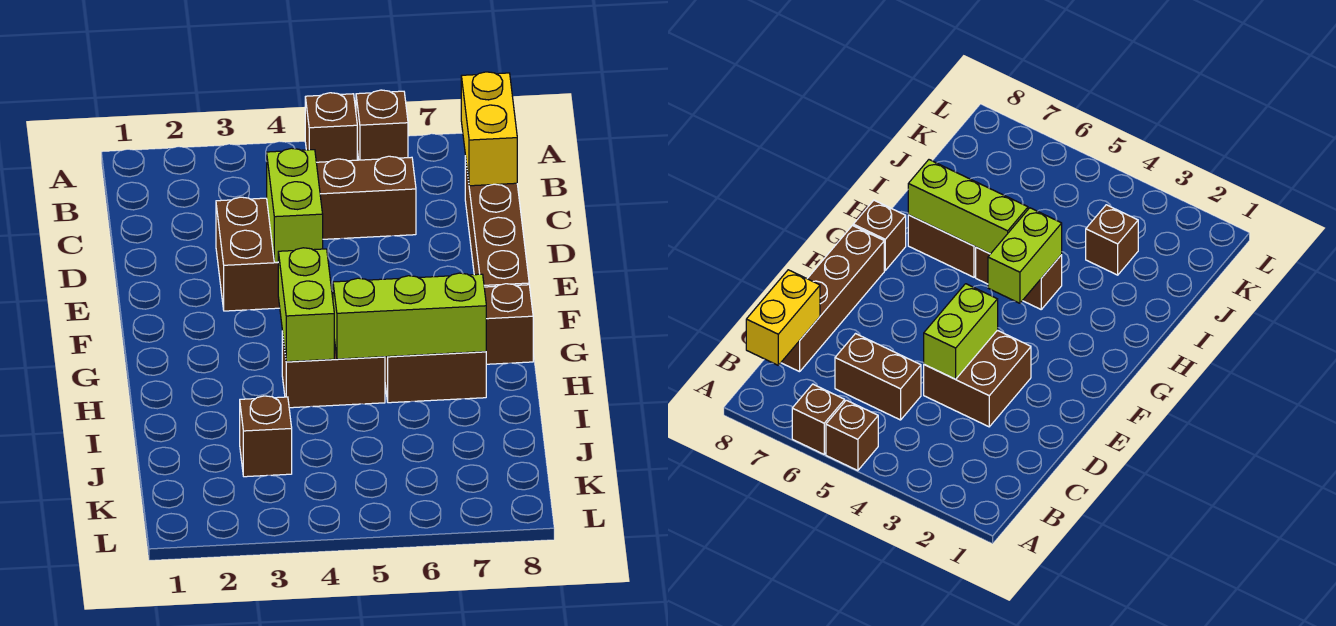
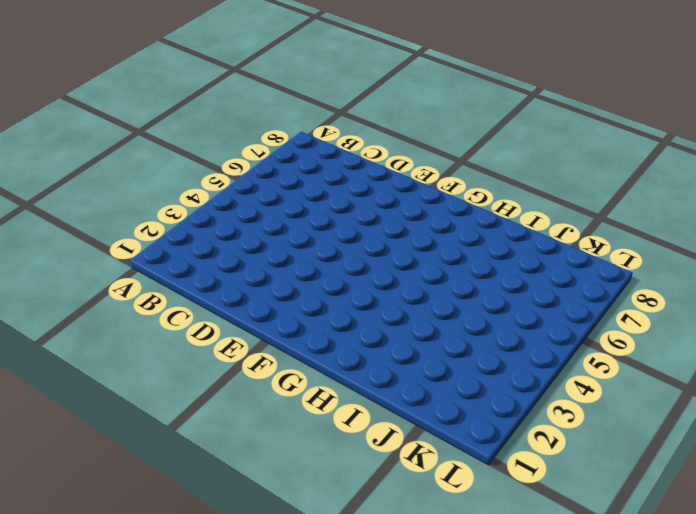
none -> brown 1x1 brick [305,93,357,162]
none -> brown 1x1 brick [356,90,408,160]
none -> brown 1x2 brick [316,156,416,239]

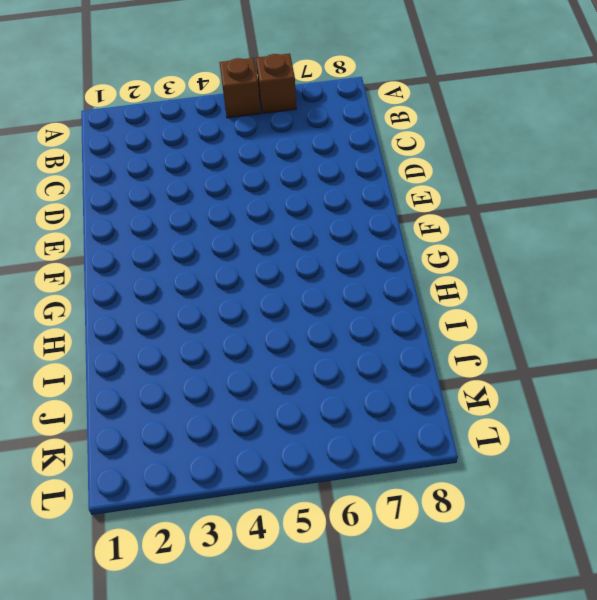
none -> brown 1x2 brick [316,156,416,239]
none -> brown 1x4 brick [465,156,529,287]
none -> brown 2x2 brick [216,197,280,311]

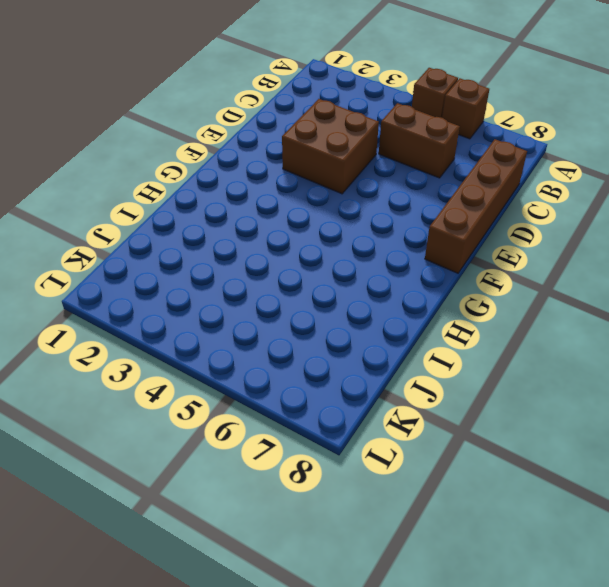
none -> brown 1x1 brick [484,284,533,364]
none -> brown 1x2 brick [282,332,385,408]
none -> brown 1x2 brick [385,352,486,403]

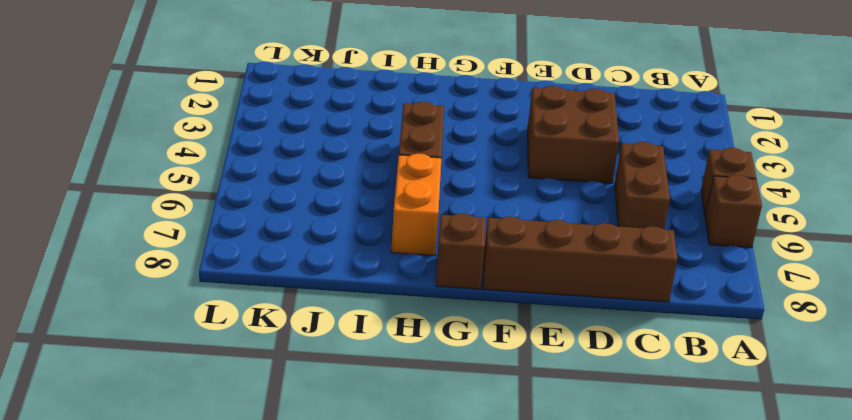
orange 1x2 brick [391,154,441,256] -> brown 1x2 brick [385,352,486,403]
none -> brown 1x1 brick [240,396,292,477]
none -> yellow 1x2 brick [461,72,517,186]
none -> lime 1x2 brick [267,148,323,262]

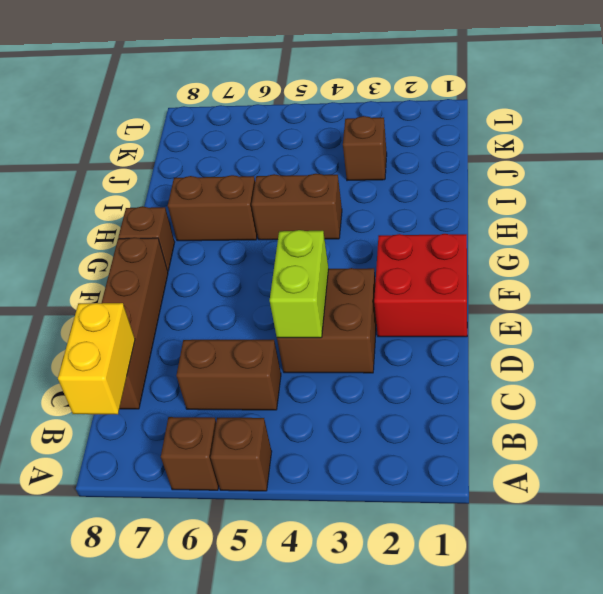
red 2x2 brick [374,234,467,337] -> none
none -> lime 1x2 brick [278,248,334,362]
none -> lime 1x3 brick [333,273,486,359]

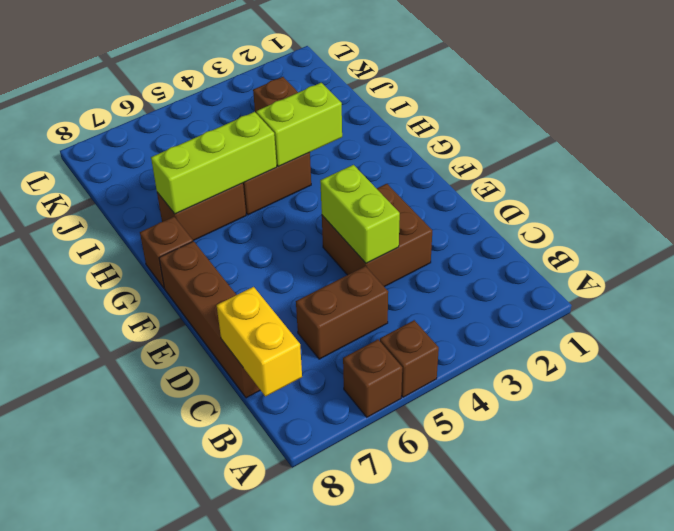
lime 1x2 brick [256,83,342,166] -> lime 1x2 brick turned to [278,248,334,362]

